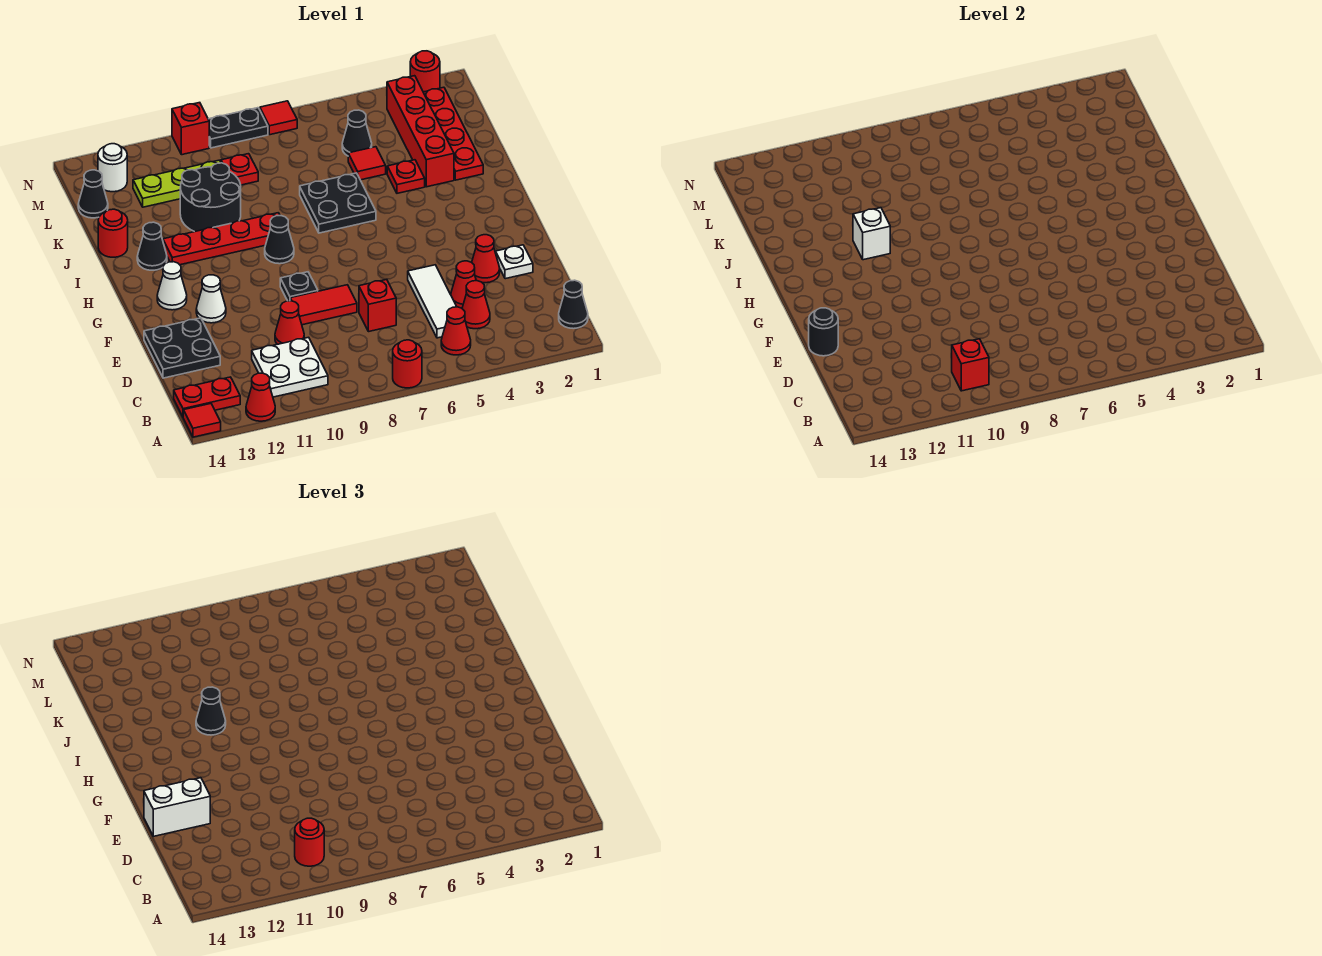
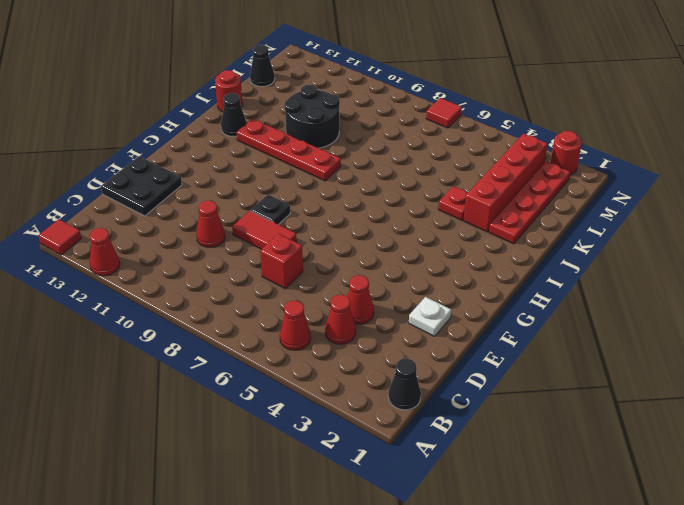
none -> red 1x1 round brick [393,340,422,388]
none -> white 2x2 plate [252,337,328,397]
none -> red 1x2 plate [174,377,240,417]
none -> white 1x3 tile [408,265,457,338]

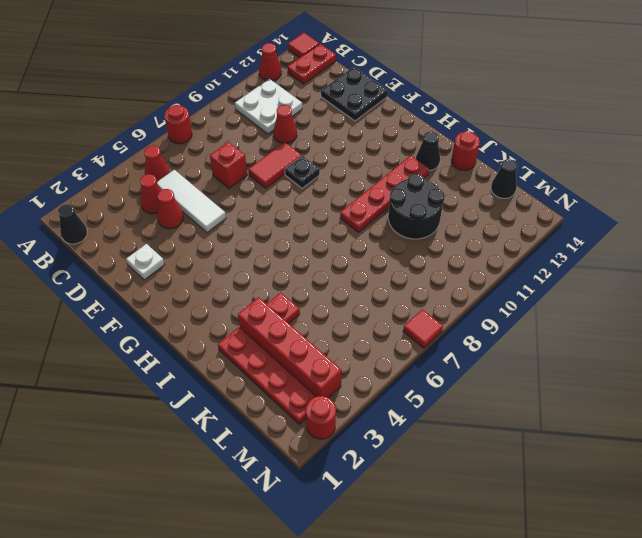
none -> red 1x1 cone [472,235,500,283]
none -> white 1x1 cone [196,275,226,323]
none -> white 1x1 cone [157,262,187,310]
none -> black 1x1 cone [265,216,294,264]

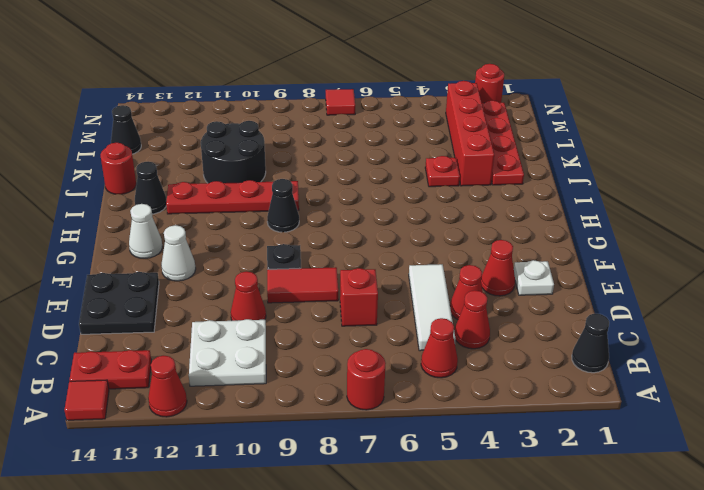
none -> black 2x2 plate [300,173,376,233]
none -> red 1x1 tile [348,147,386,180]
none -> black 1x1 cone [342,110,372,156]
none -> red 1x1 plate [221,154,258,185]

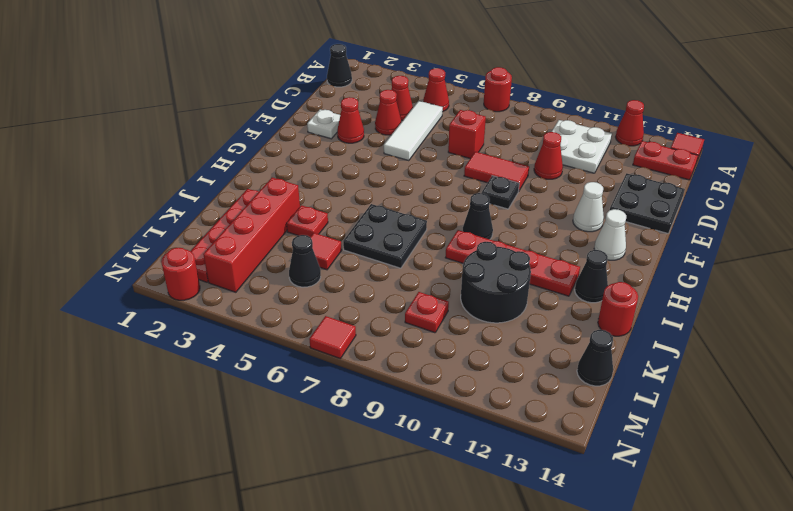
none -> lime 1x3 plate [133,160,221,207]
none -> white 1x1 round brick [98,144,127,192]
none -> black 1x2 plate [208,108,268,148]
none -> red 1x1 brick [172,103,209,155]

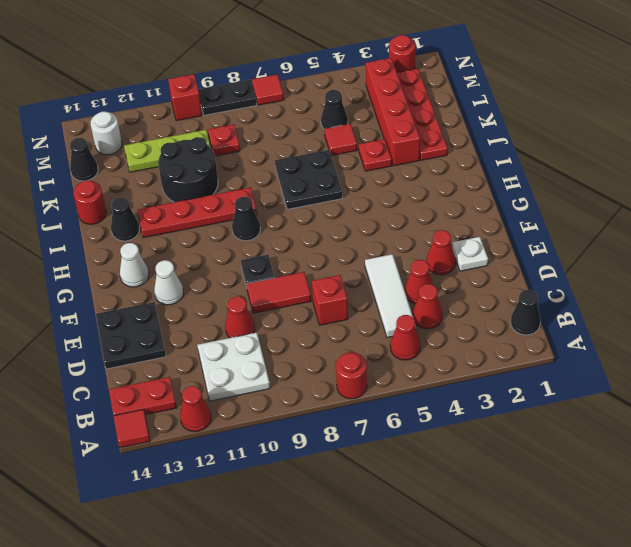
none -> red 1x1 brick [951,339,989,391]
none -> black 1x1 round brick [809,308,838,356]
none -> white 1x1 brick [853,208,890,260]
none -> red 1x1 round brick [295,818,324,866]

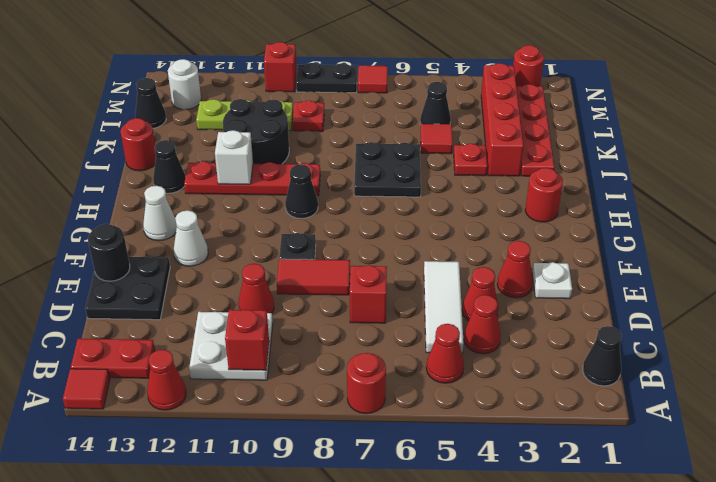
red 1x1 round brick [525,168,563,222] -> red 1x1 round brick moved to [295,818,324,866]
none -> white 1x2 brick [144,778,210,836]
none -> black 1x1 cone [196,687,226,735]

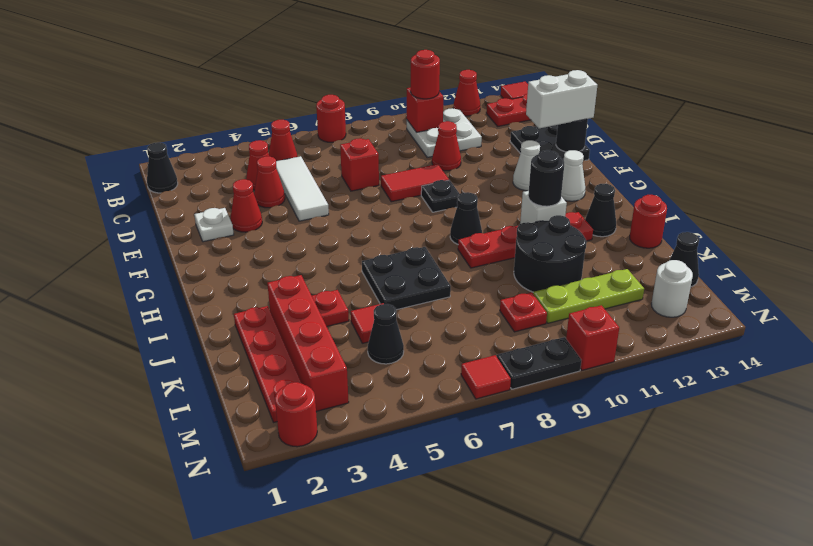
black 1x1 round brick [528,150,564,206] -> black 1x1 cone [196,687,226,735]

